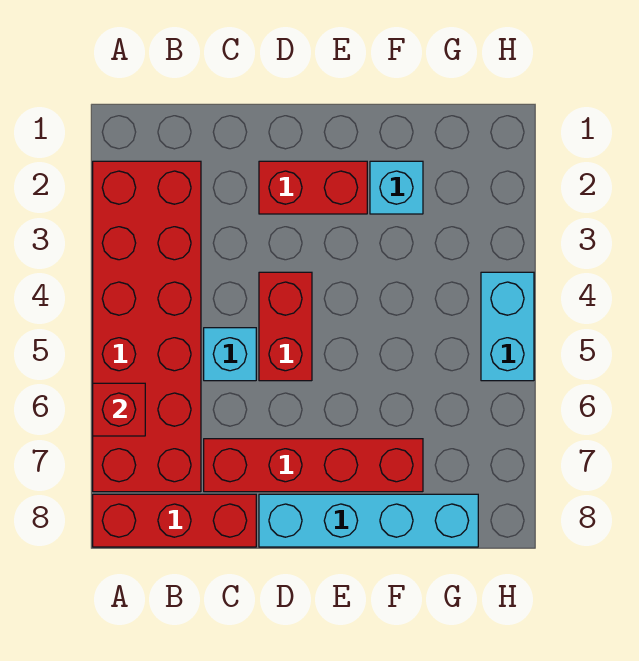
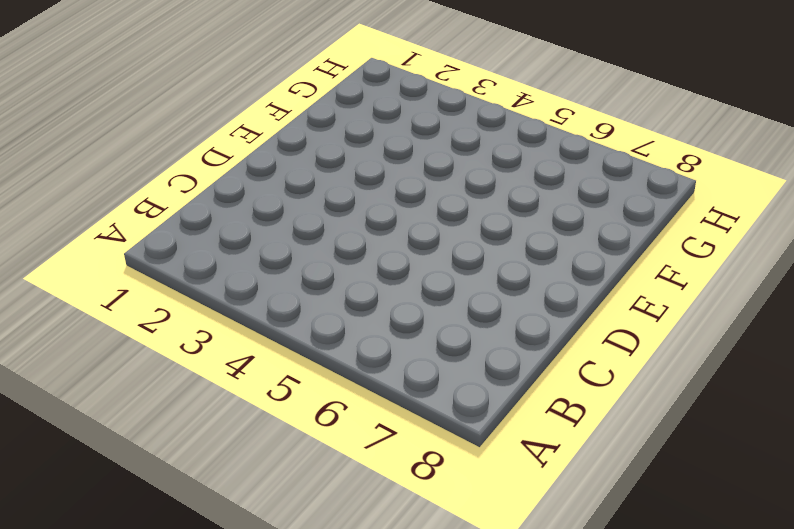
none -> red 2x6 brick [93,161,201,492]
none -> red 1x3 brick [93,494,256,547]

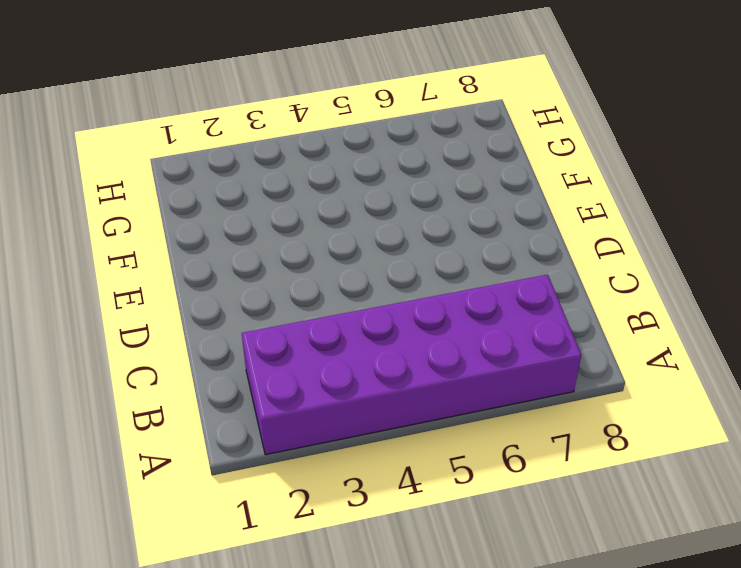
purple 2x6 brick [242,275,581,455] -> red 2x6 brick [93,161,201,492]
none -> red 1x3 brick [93,494,256,547]
none -> cyan 1x1 brick [204,328,256,381]

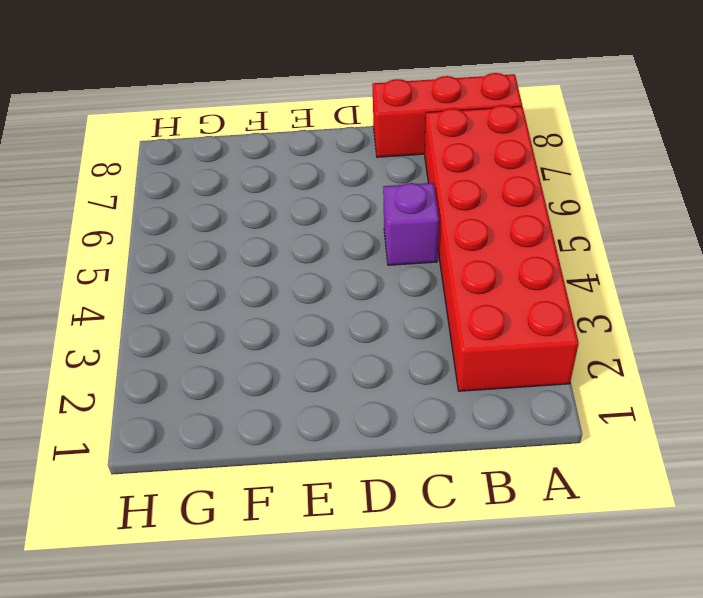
purple 1x1 brick [383,183,439,265] -> cyan 1x1 brick [204,328,256,381]
none -> red 1x4 brick [204,439,423,492]
none -> red 1x2 brick [259,161,367,214]

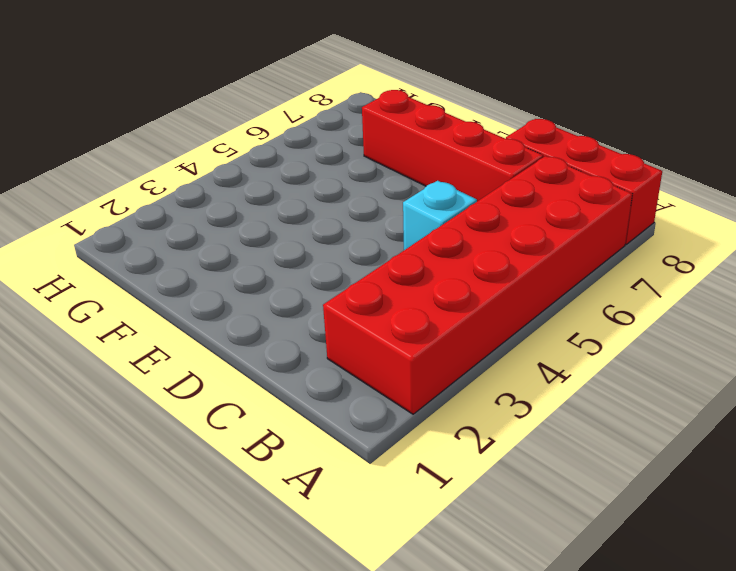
none -> red 1x2 brick [259,161,367,214]
none -> red 1x2 brick [259,272,312,381]

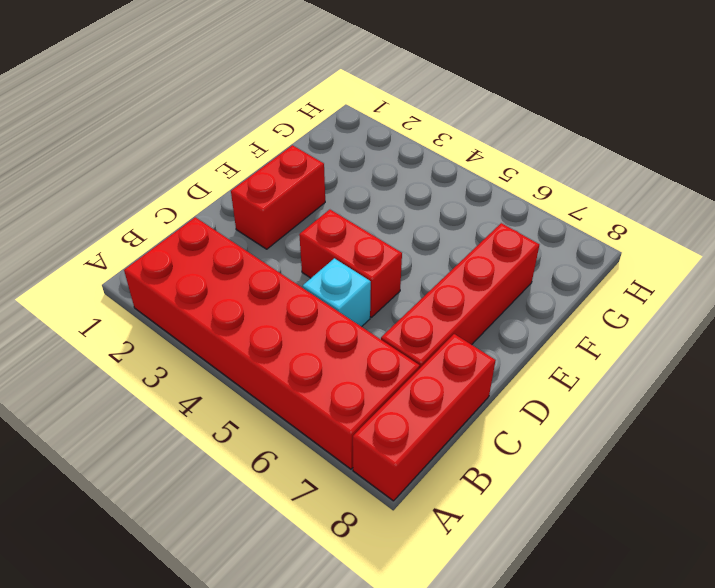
none -> cyan 1x4 brick [259,494,478,547]
none -> cyan 1x1 brick [370,161,423,214]

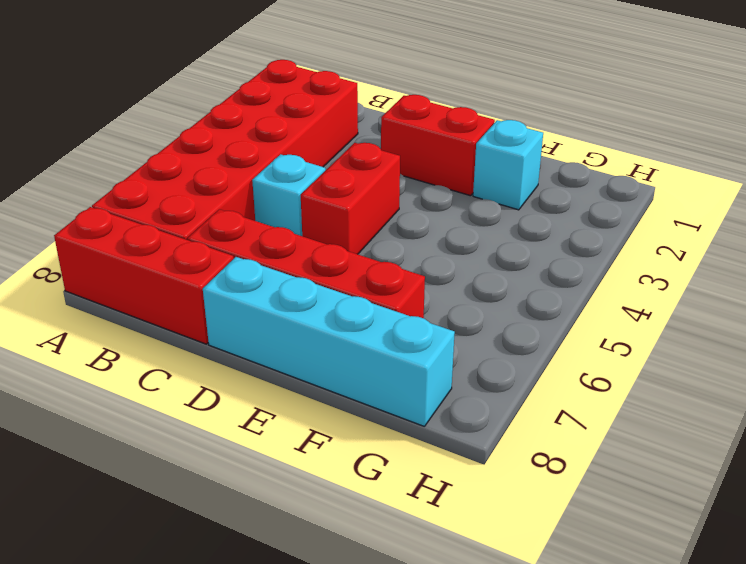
none -> cyan 1x2 brick [481,272,534,381]
none -> red 1x1 brick [93,383,145,436]

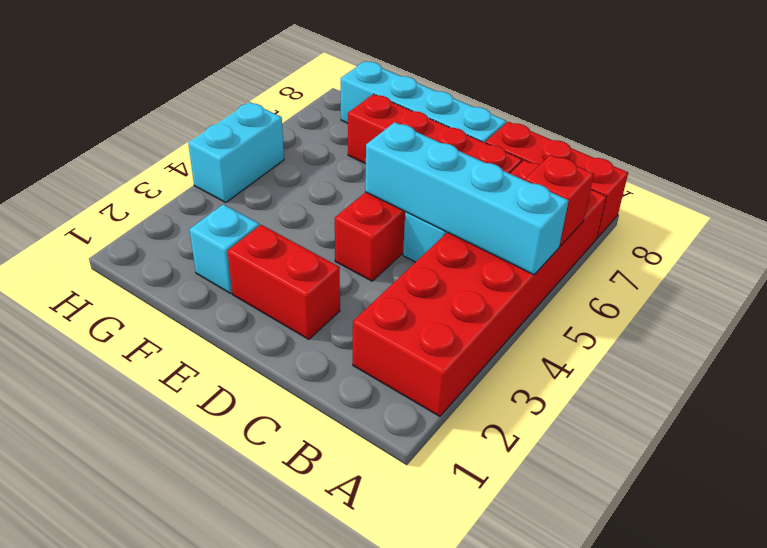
cyan 1x4 brick [365,122,569,275] -> none

